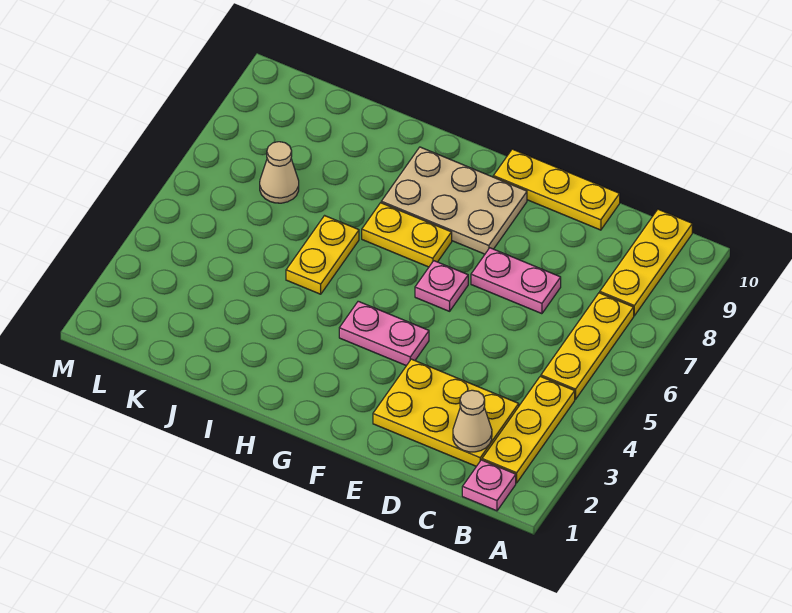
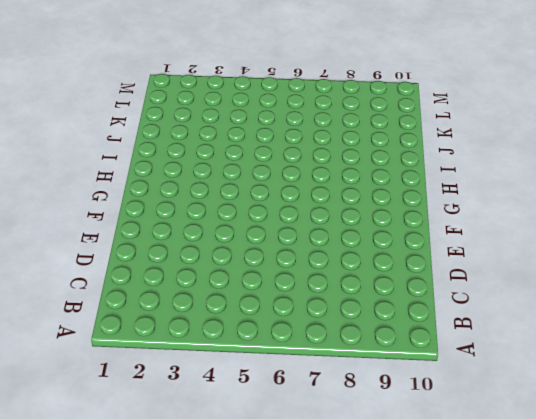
none -> pink 1x1 plate [462,460,516,511]
none -> yellow 1x3 plate [482,376,575,483]
none -> yellow 1x3 plate [541,293,634,399]

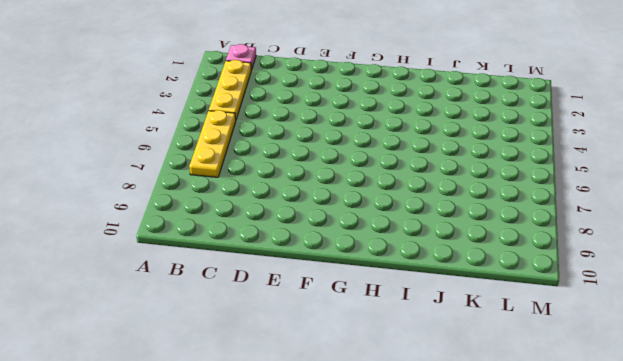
none -> yellow 1x3 plate [600,209,692,316]
none -> yellow 2x3 plate [373,359,519,466]
none -> pink 1x2 plate [471,248,561,314]

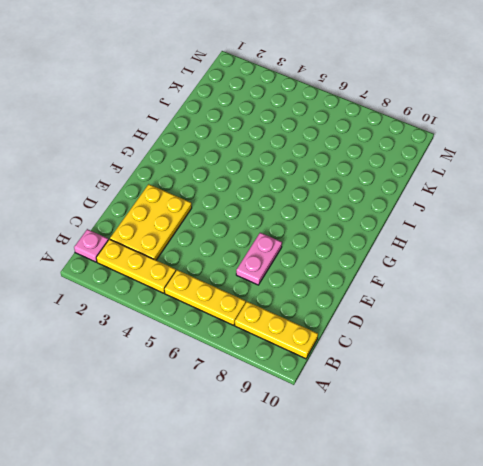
none -> yellow 1x3 plate [493,149,620,230]
none -> pink 1x2 plate [339,301,429,366]
none -> pink 1x1 plate [415,261,468,311]

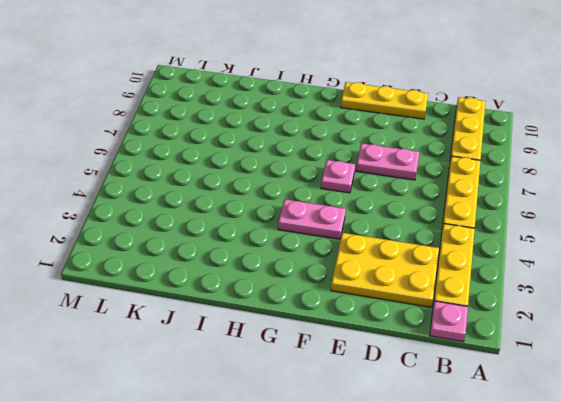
none -> tan 2x3 plate [381,147,527,254]
none -> yellow 1x2 plate [362,203,452,267]
none -> yellow 1x2 plate [286,216,359,294]

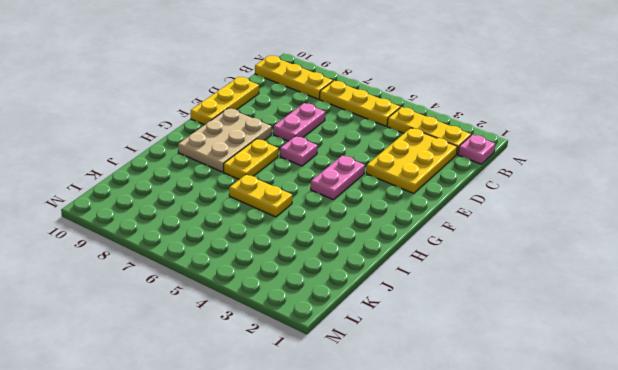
none -> tan 1x1 cone [260,142,299,203]
none -> tan 1x1 cone [453,390,492,452]

